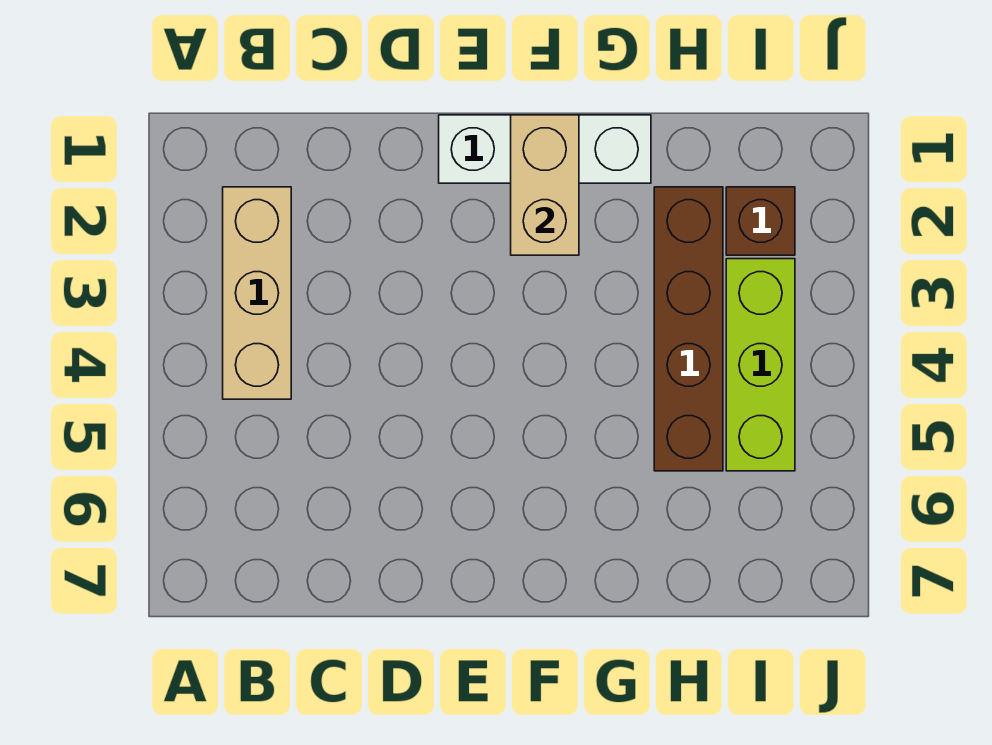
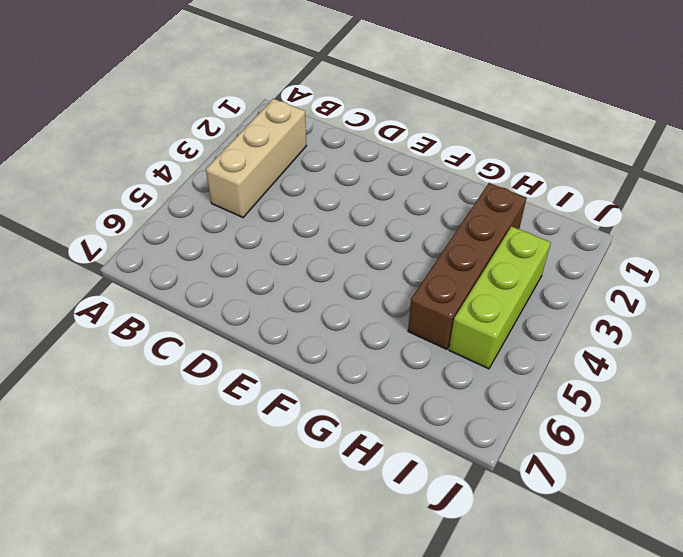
none -> white 1x3 brick [439,115,651,183]
none -> brown 1x1 brick [726,187,795,255]

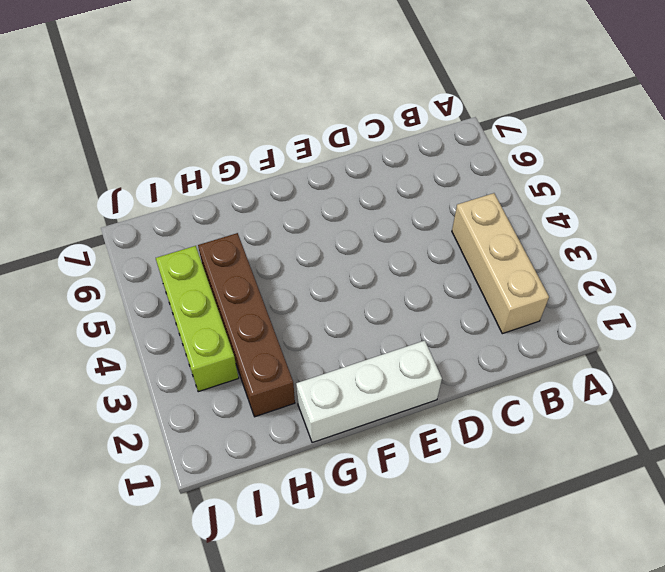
none -> brown 1x1 brick [726,187,795,255]
none -> tan 1x2 brick [511,115,579,255]

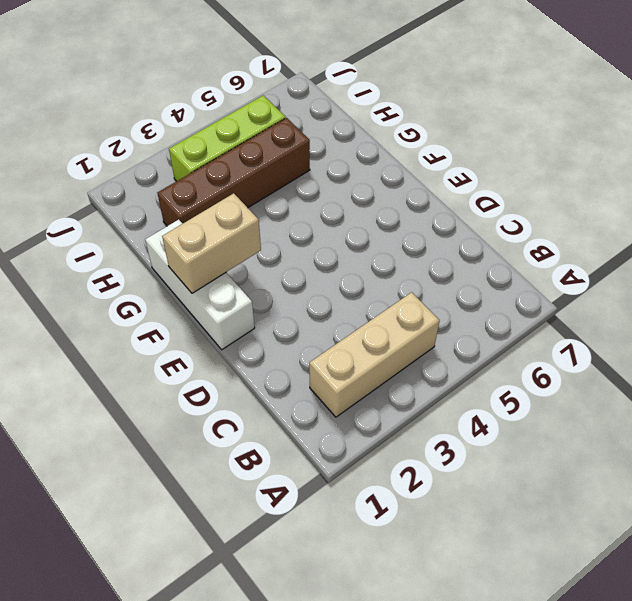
none -> brown 1x1 brick [726,187,795,255]

